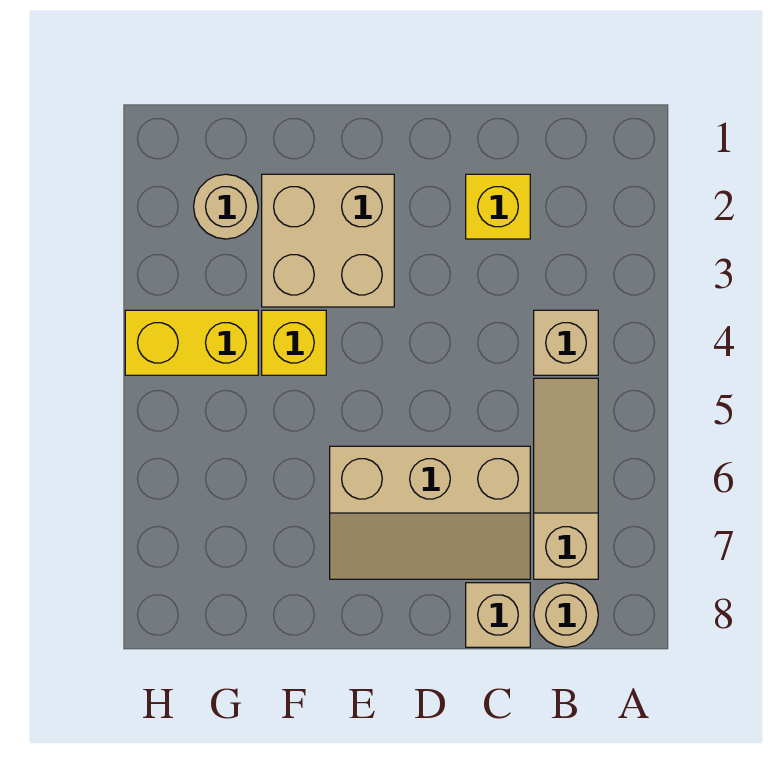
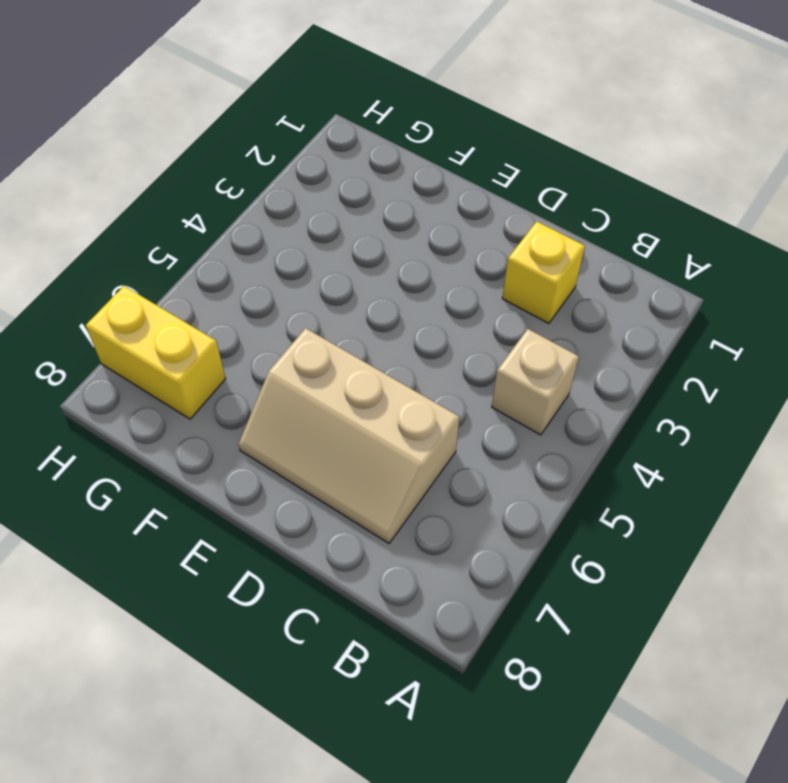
yellow 1x2 brick [86,286,226,419] -> yellow 1x2 brick moved to [125,310,258,375]
none -> tan 1x3 slope [534,378,598,579]
none -> tan 1x1 round brick [534,583,598,647]

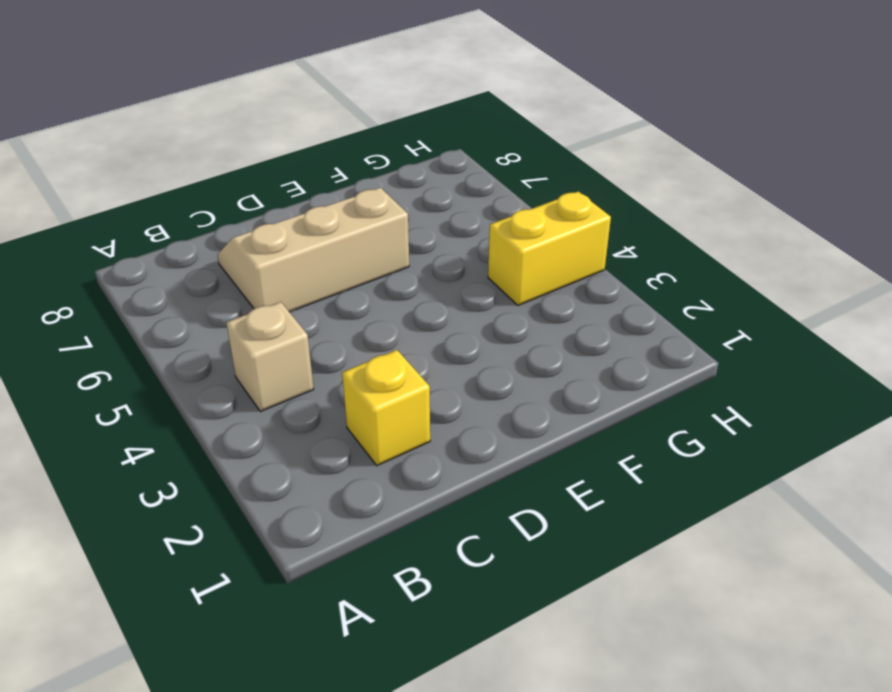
none -> tan 1x3 slope [534,378,598,579]
none -> tan 1x1 round brick [534,583,598,647]

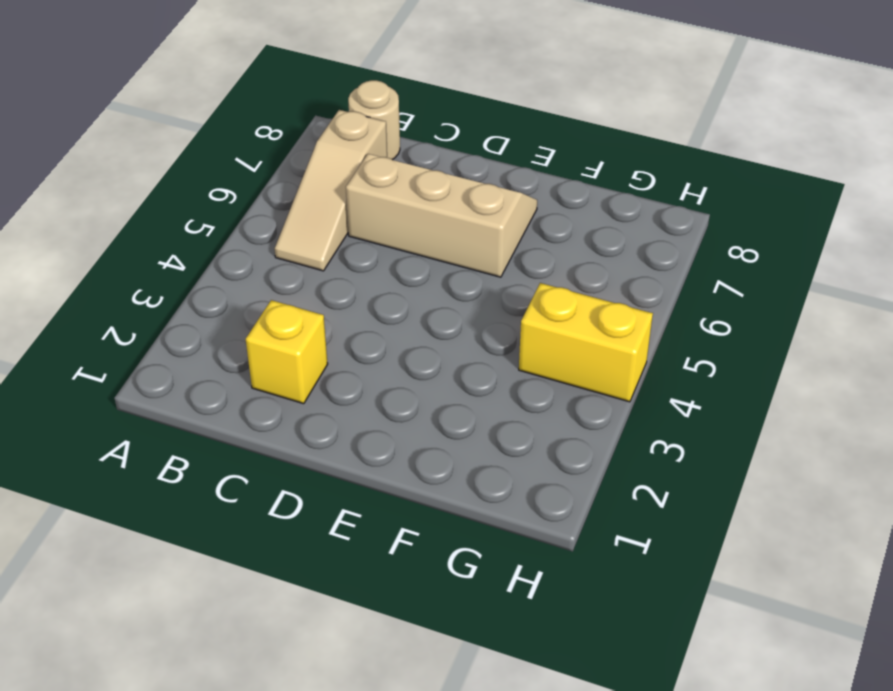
none -> tan 1x1 brick [534,310,598,375]
none -> tan 1x1 brick [466,583,530,647]

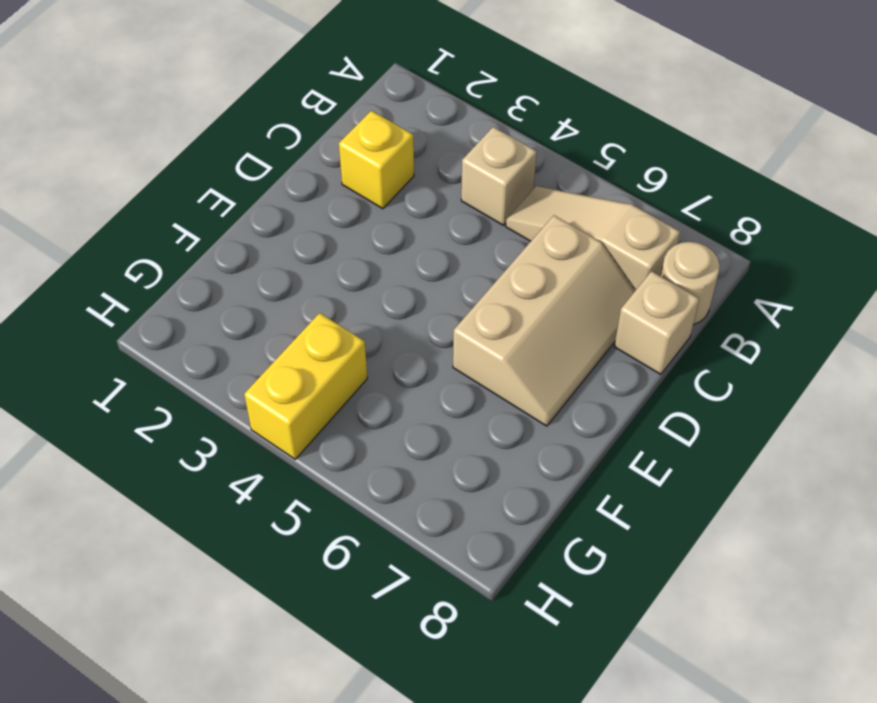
none -> tan 2x2 brick [262,174,394,307]
none -> yellow 1x1 brick [262,310,326,375]

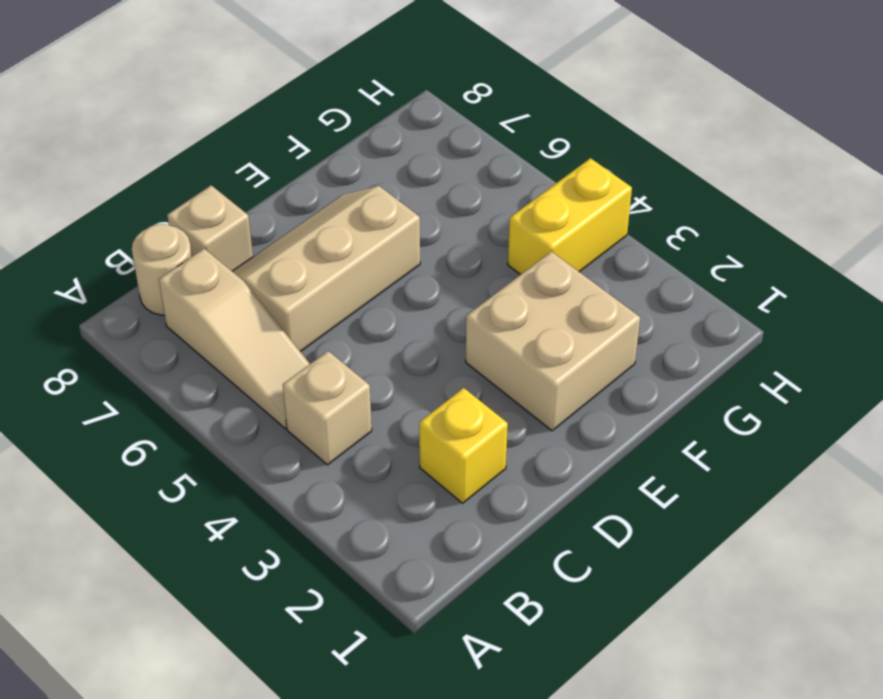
none -> yellow 1x1 brick [262,310,326,375]
none -> tan 1x1 round brick [194,174,258,239]

